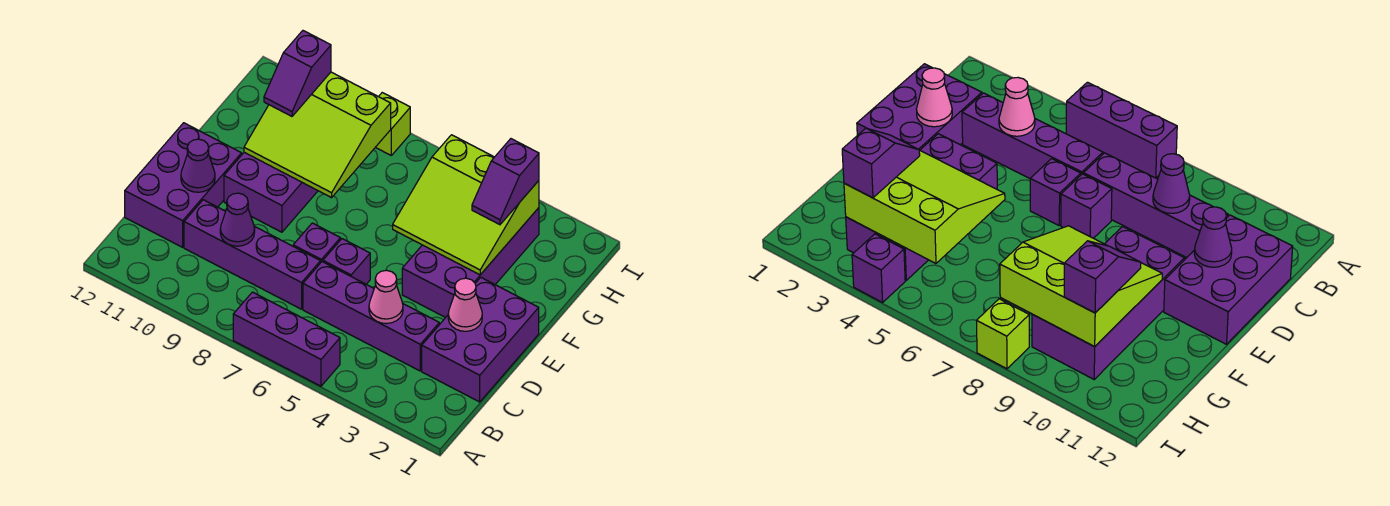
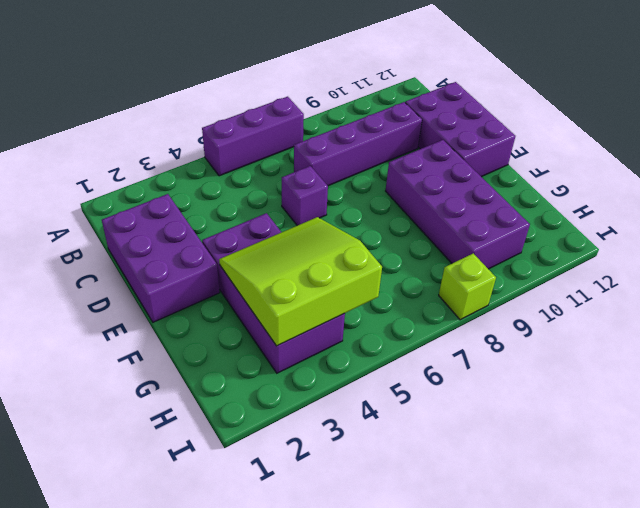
none -> purple 1x4 brick [303,262,439,371]
none -> purple 1x1 brick [293,223,340,262]
none -> purple 1x1 brick [852,234,905,303]

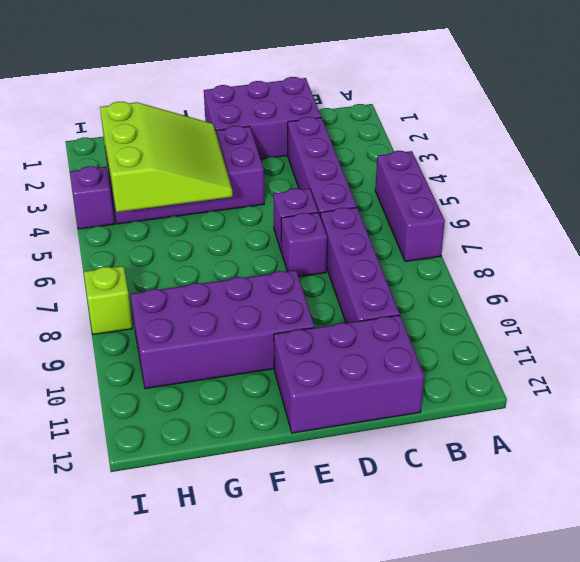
none -> pink 1x1 cone [369,270,403,324]
none -> purple 1x1 cone [220,193,255,246]
none -> pink 1x1 cone [448,278,482,331]

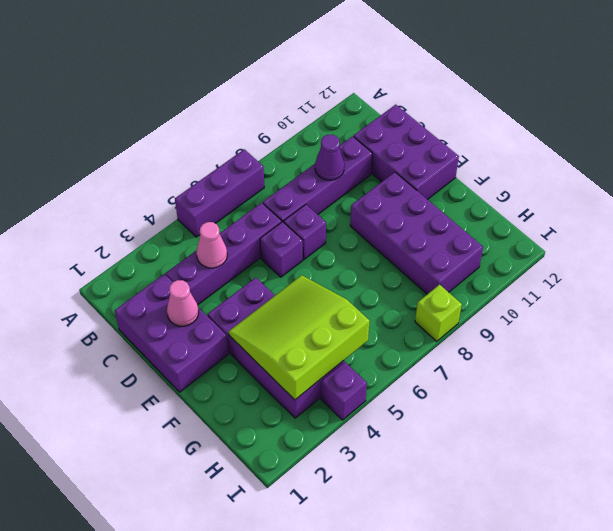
none -> purple 1x1 cone [181,139,215,192]
none -> lime 3x3 slope [244,72,391,198]
none -> purple 1x2 slope [472,139,539,225]

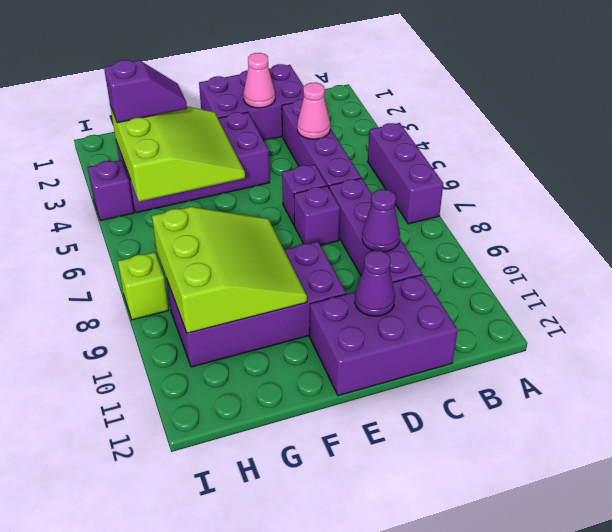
none -> purple 1x2 slope [264,31,331,116]

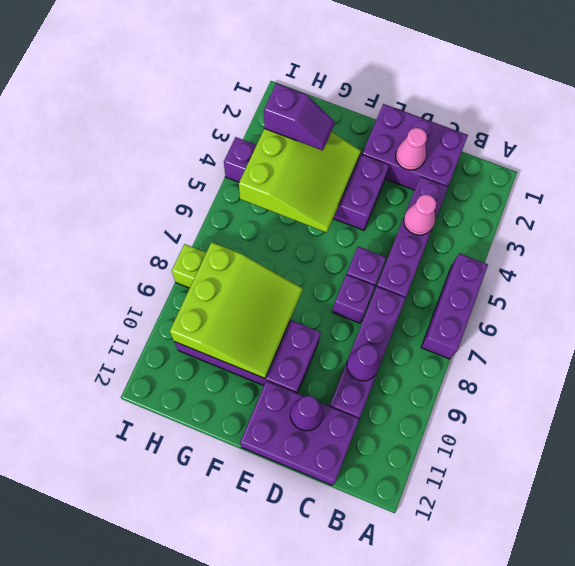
none -> purple 1x2 slope [264,31,331,116]

